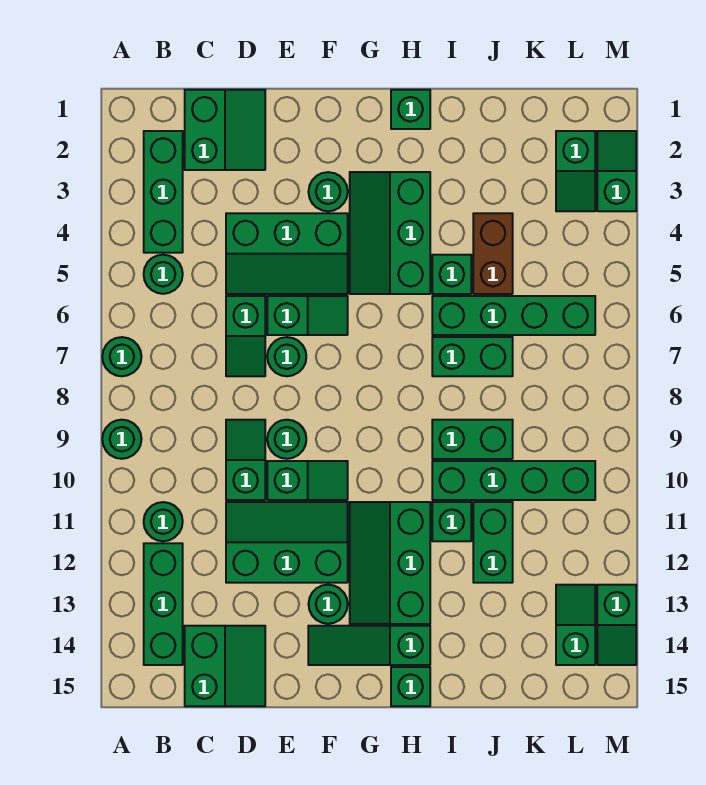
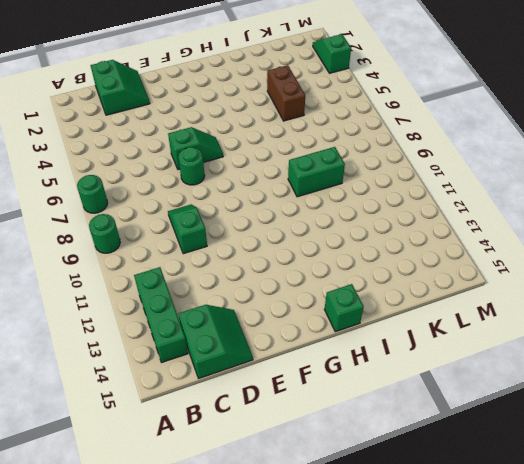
none -> green 1x3 brick [144,131,183,253]
none -> green 1x1 round brick [144,255,183,294]
none -> green 1x1 round brick [144,502,183,541]
none -> green 2x3 slope [226,213,348,294]

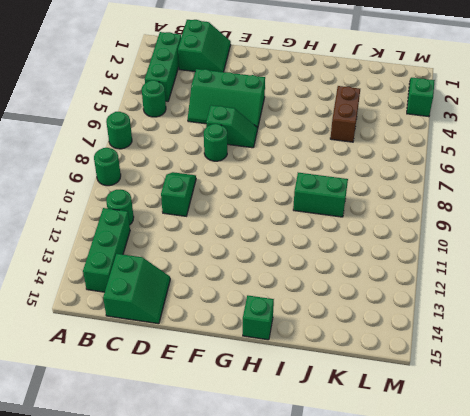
none -> green 1x2 slope [226,296,265,376]
none -> green 2x3 slope [226,502,348,583]
none -> green 1x1 round brick [267,420,306,459]
none -> green 1x2 slope [267,461,348,500]

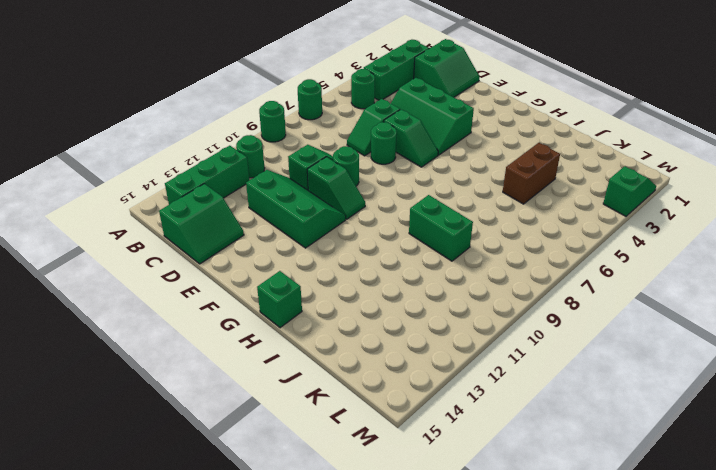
none -> green 1x1 round brick [309,172,348,211]
none -> green 1x1 round brick [309,585,348,624]
none -> green 1x3 slope [308,626,430,665]
none -> green 2x3 slope [350,172,430,294]

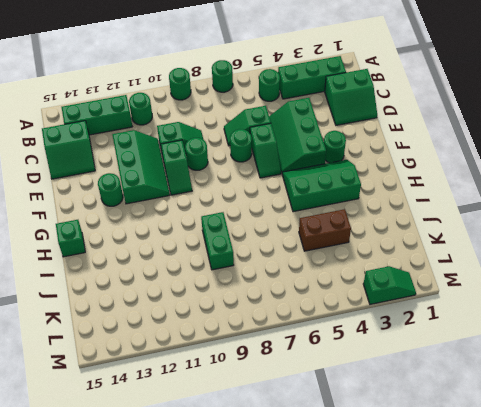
none -> green 1x3 slope [308,626,430,665]
none -> green 2x3 slope [350,502,430,624]
none -> green 1x1 brick [391,90,430,129]
none -> green 1x1 brick [432,255,471,294]

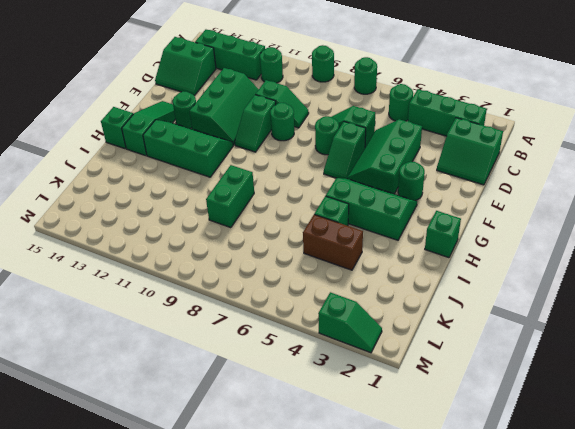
none -> green 1x4 brick [432,296,595,335]
none -> green 1x2 brick [432,337,513,376]
none -> green 1x4 brick [432,461,595,500]
none -> green 1x1 brick [432,502,471,541]

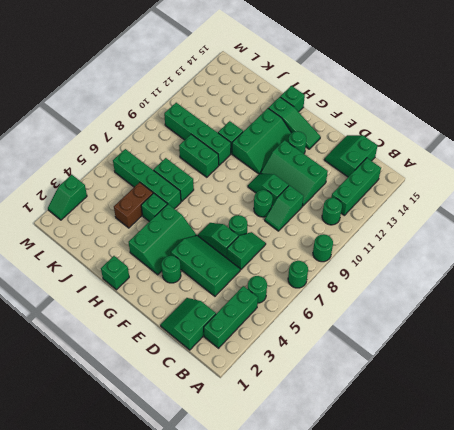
none -> green 1x2 brick [473,502,513,583]
none -> green 1x2 slope [556,131,595,211]
none -> green 1x2 slope [556,585,595,665]
none -> green 1x2 slope [597,585,636,665]

